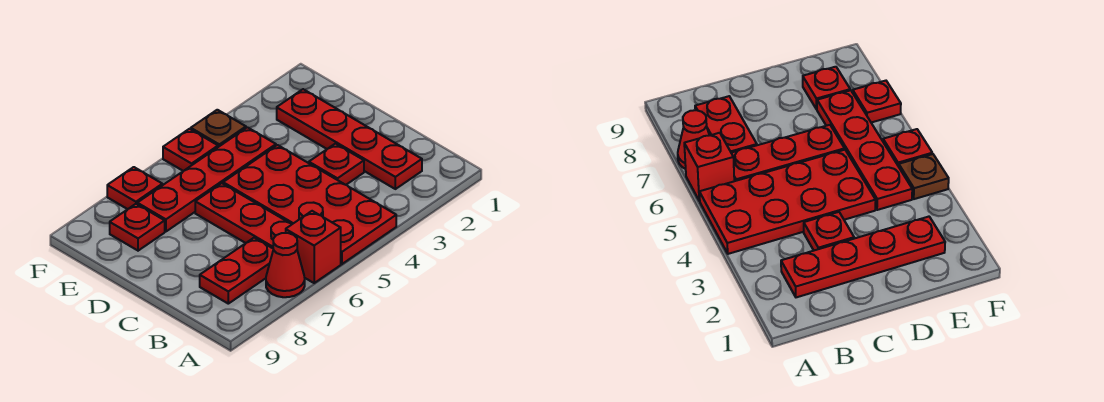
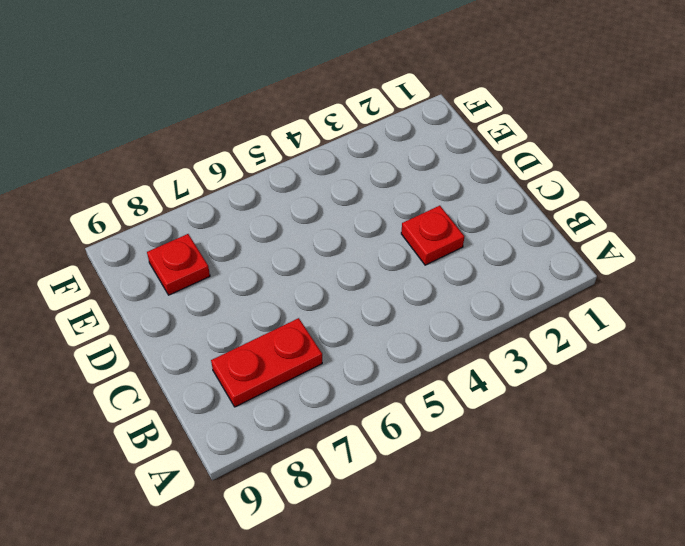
none -> red 2x4 plate [223,145,396,264]
none -> red 1x1 brick [286,211,341,283]
none -> red 1x1 cone [266,233,305,297]

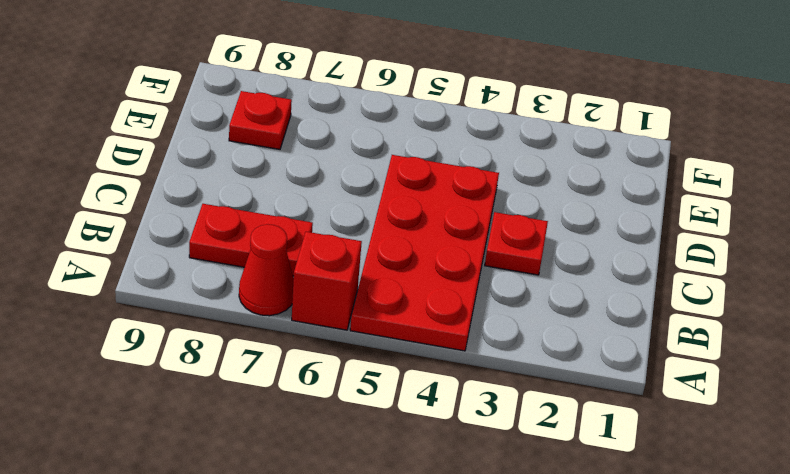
none -> red 1x4 plate [277,89,422,189]
none -> red 1x3 plate [195,183,292,248]
none -> red 1x4 plate [137,127,276,232]

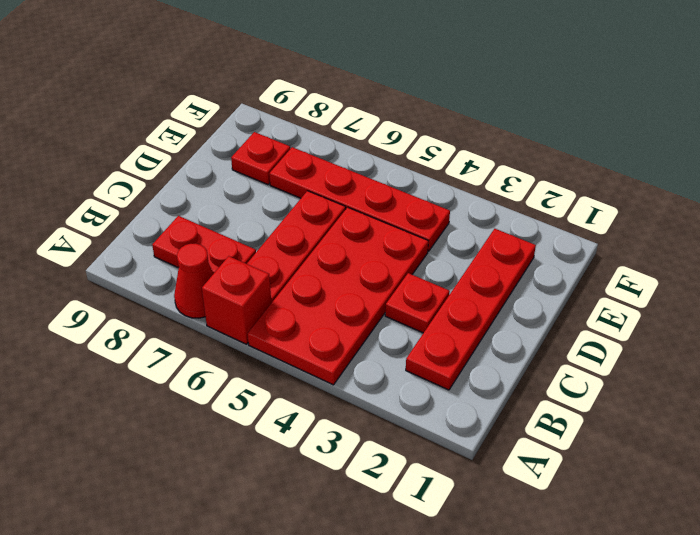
none -> brown 1x1 plate [191,110,246,147]
none -> red 1x1 plate [163,129,218,171]
none -> red 1x1 plate [107,167,162,209]

